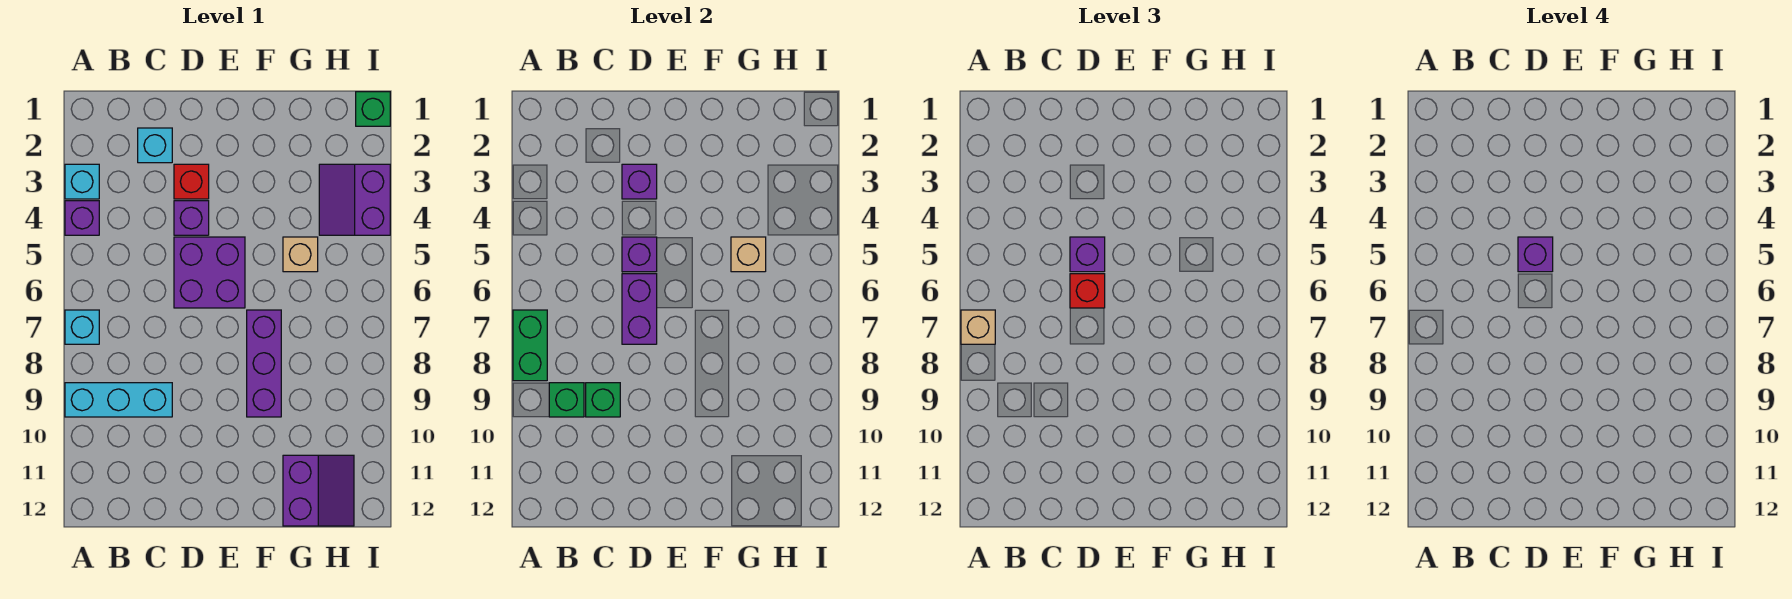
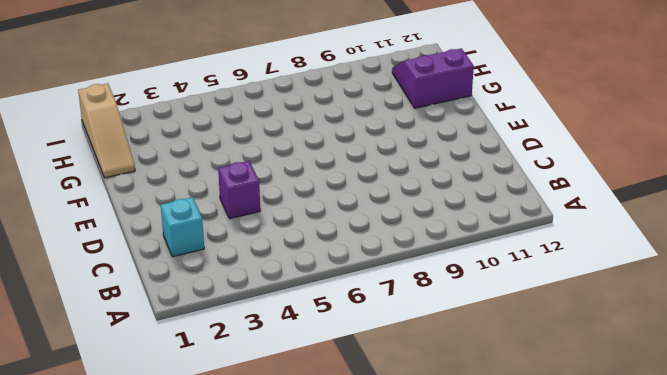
tan 1x3 slope [78,83,135,178] -> green 1x1 brick [356,92,390,126]
none -> cyan 1x1 brick [65,164,99,199]
none -> purple 1x1 brick [65,201,99,235]
none -> cyan 1x1 brick [65,310,99,344]

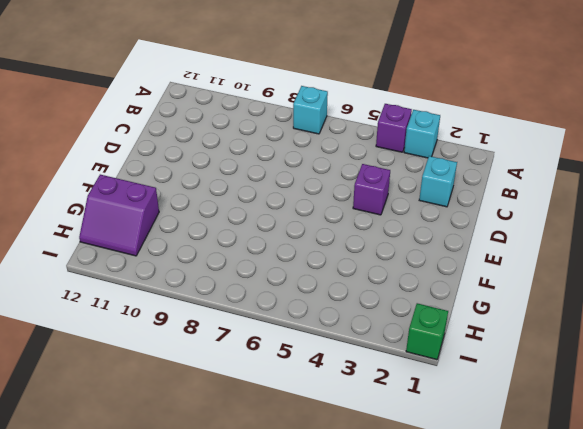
none -> cyan 1x3 brick [65,383,172,417]
none -> red 1x1 brick [174,164,209,199]
none -> purple 2x2 brick [174,237,245,308]

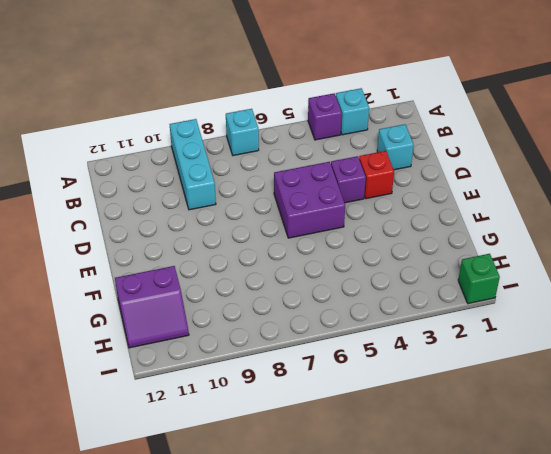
none -> purple 1x3 brick [247,310,281,417]
none -> tan 1x1 brick [283,237,318,272]
none -> purple 2x2 slope [319,164,390,235]

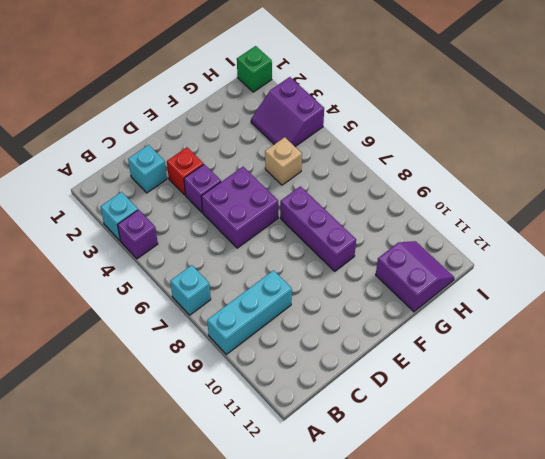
none -> green 1x2 brick [513,310,547,381]
none -> green 1x1 brick [549,383,584,417]
none -> green 1x1 brick [586,383,620,417]

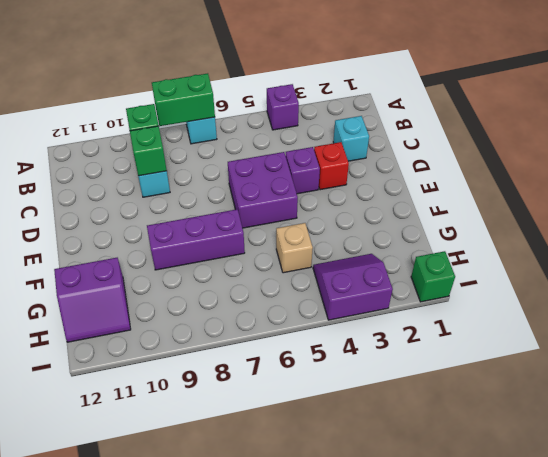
none -> cyan 1x1 brick [65,164,99,199]
none -> purple 1x1 brick [622,164,657,199]
none -> purple 1x1 brick [622,237,657,272]

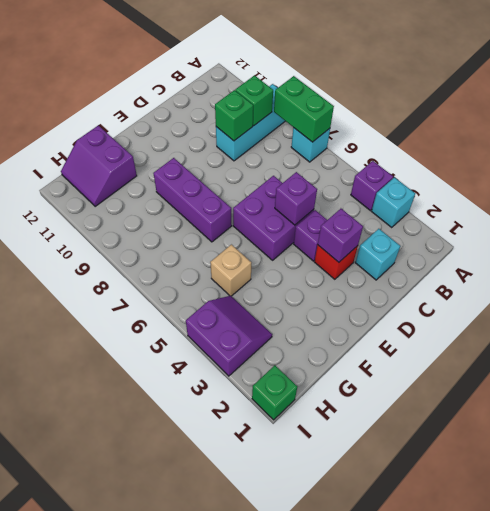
none -> purple 1x2 brick [622,274,657,344]
none -> tan 1x1 brick [731,237,766,272]
none -> tan 1x1 brick [961,310,995,344]

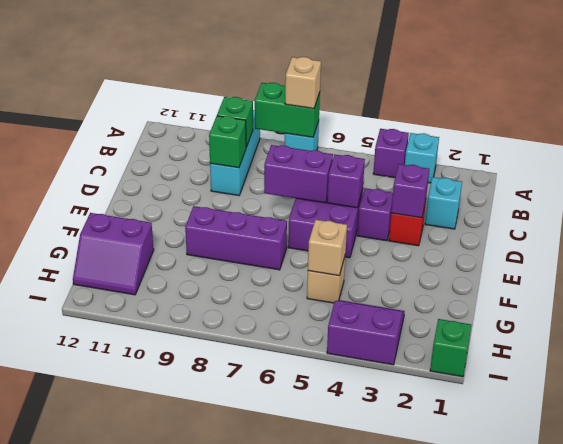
none -> purple 1x1 brick [1070,237,1105,272]
none -> red 1x1 brick [1070,274,1105,308]
none -> purple 1x1 brick [1518,237,1553,272]

